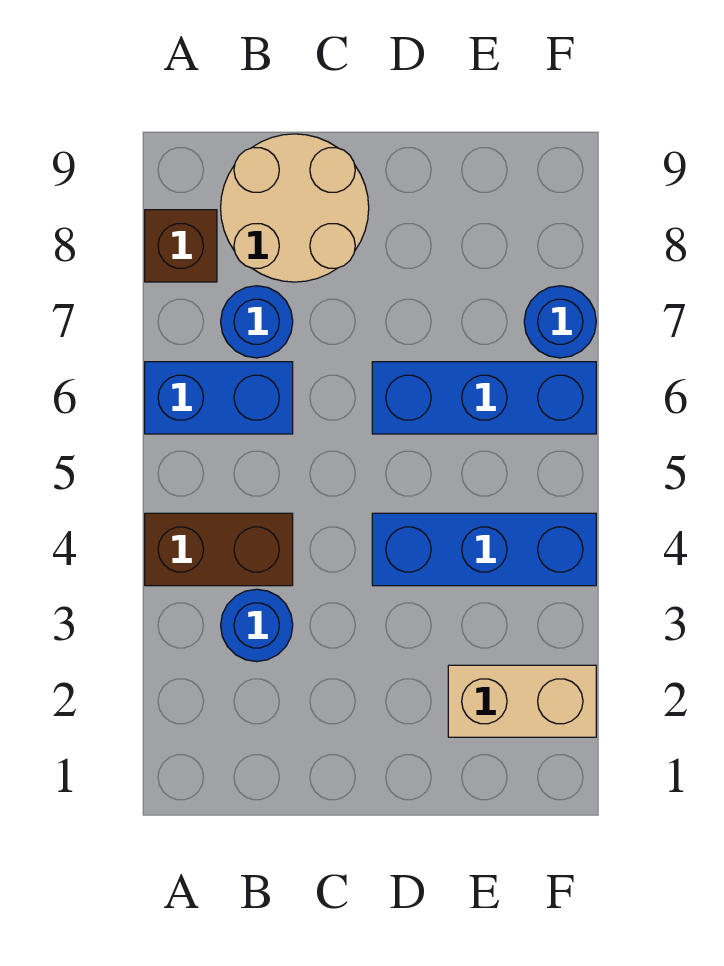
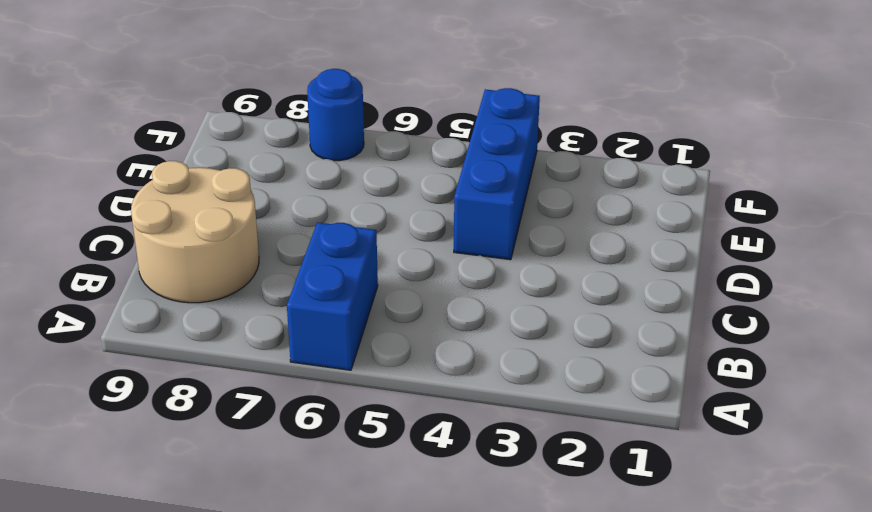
none -> brown 1x2 brick [145,513,293,586]
none -> brown 1x1 brick [145,210,217,282]

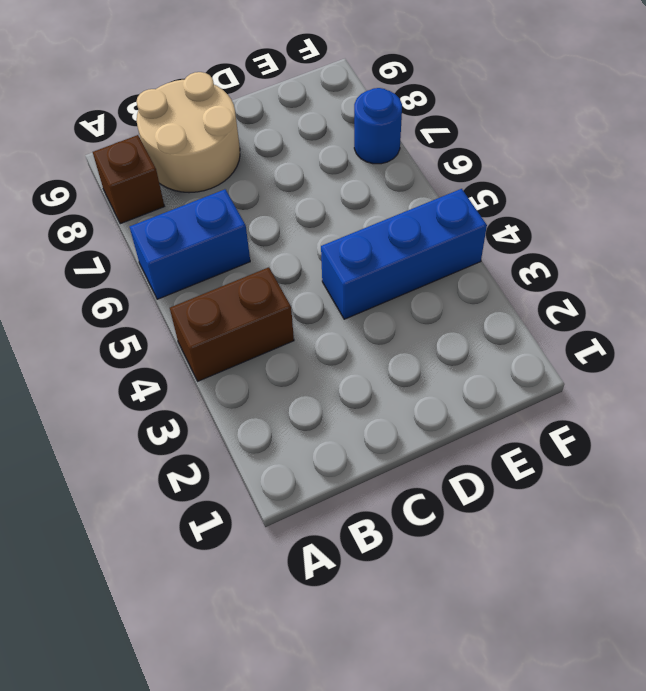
none -> blue 1x1 round brick [221,589,293,662]
none -> blue 1x1 round brick [221,286,293,358]

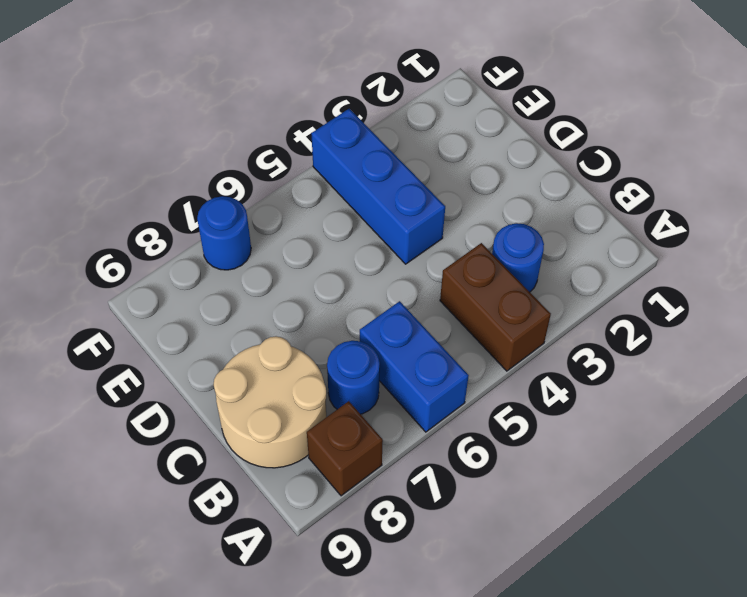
none -> blue 1x3 brick [372,362,596,434]
none -> tan 1x2 brick [448,665,596,737]

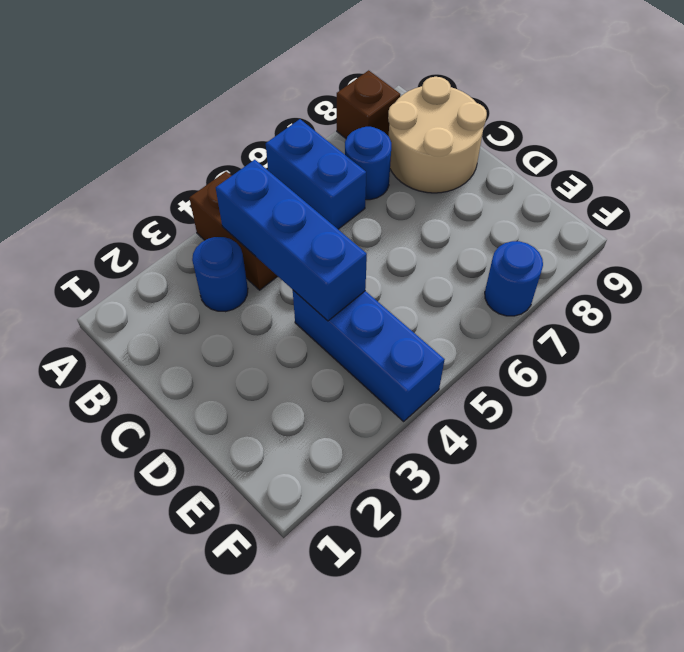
blue 1x3 brick [216,160,367,321] -> blue 1x3 brick moved to [372,362,596,434]
none -> tan 1x2 brick [448,665,596,737]

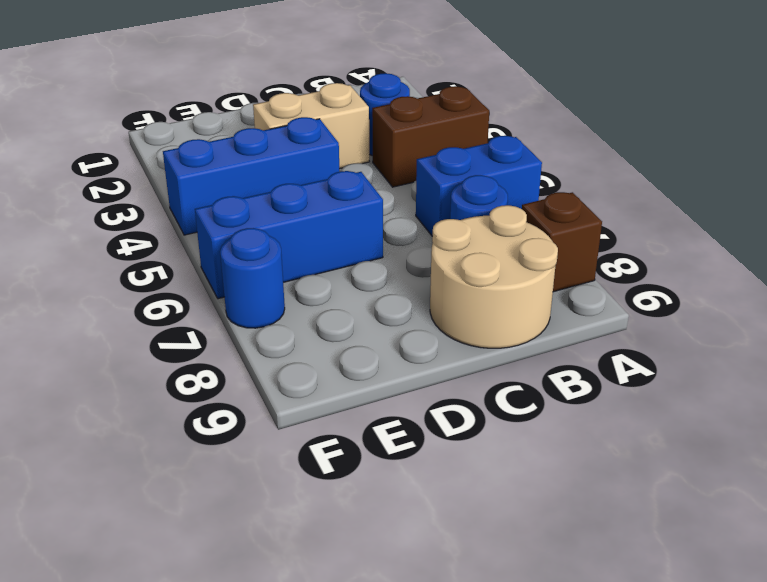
tan 1x2 brick [253,83,369,169] -> tan 1x2 brick moved to [448,665,596,737]

